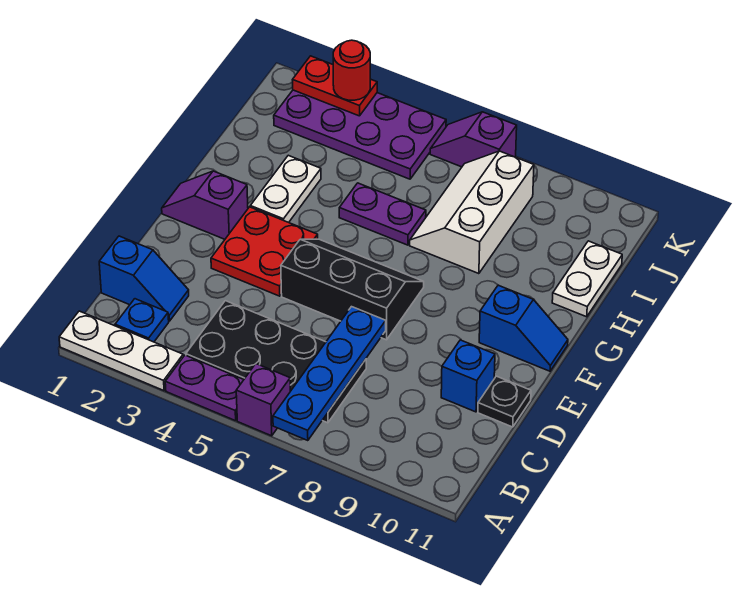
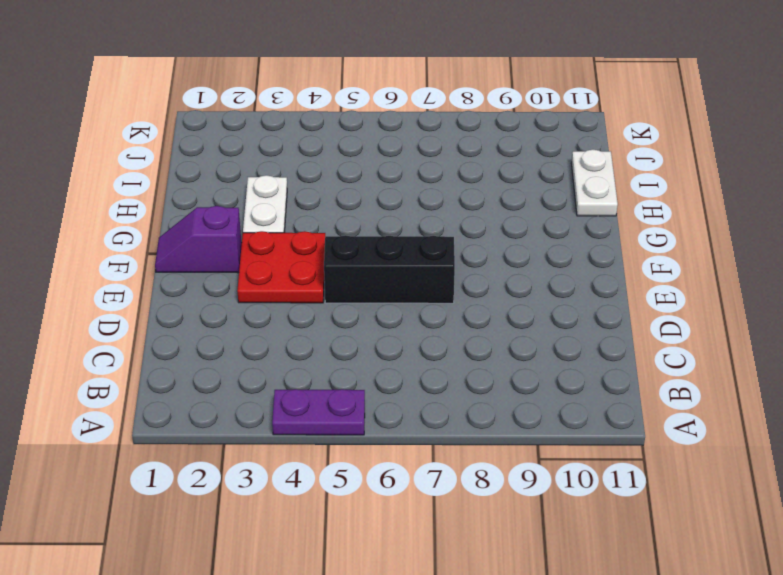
none -> white 1x3 plate [59,311,183,391]
none -> purple 1x1 brick [236,364,290,436]
none -> blue 1x1 plate [115,299,169,342]

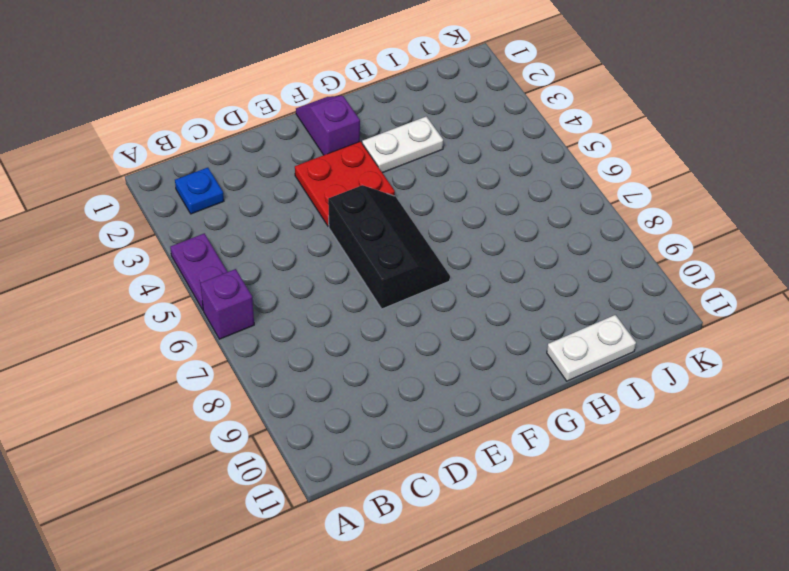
none -> white 1x3 plate [59,311,183,391]
none -> black 2x4 plate [186,301,366,423]
none -> blue 1x2 slope [99,236,189,321]

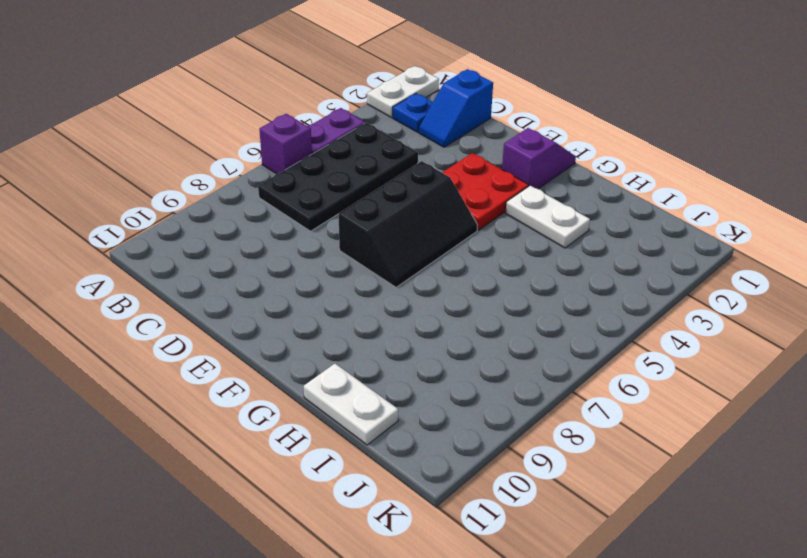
white 1x2 plate [367,66,439,118] -> white 1x3 plate [59,311,183,391]
none -> blue 1x1 brick [441,340,495,412]
none -> black 1x1 plate [478,376,531,427]
none -> blue 1x2 slope [479,285,568,371]

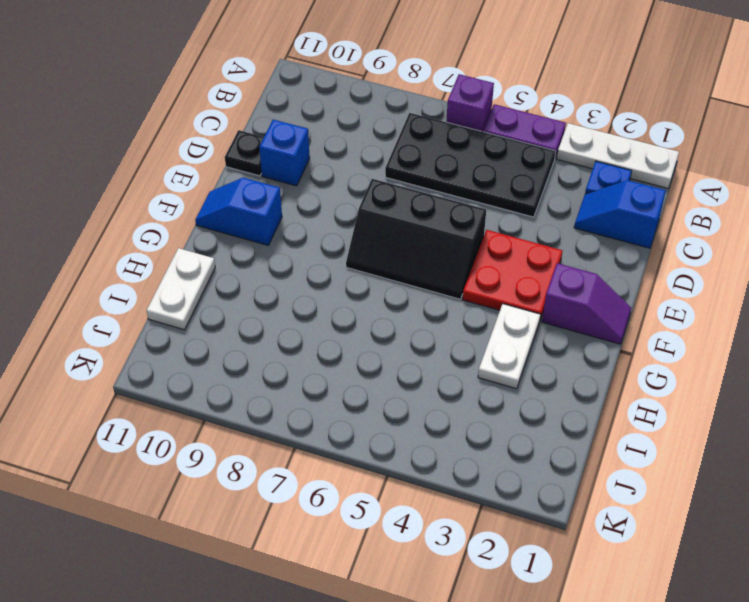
none -> purple 1x2 plate [339,183,426,245]
none -> white 2x3 slope [410,151,534,274]
none -> purple 2x4 plate [274,90,446,179]

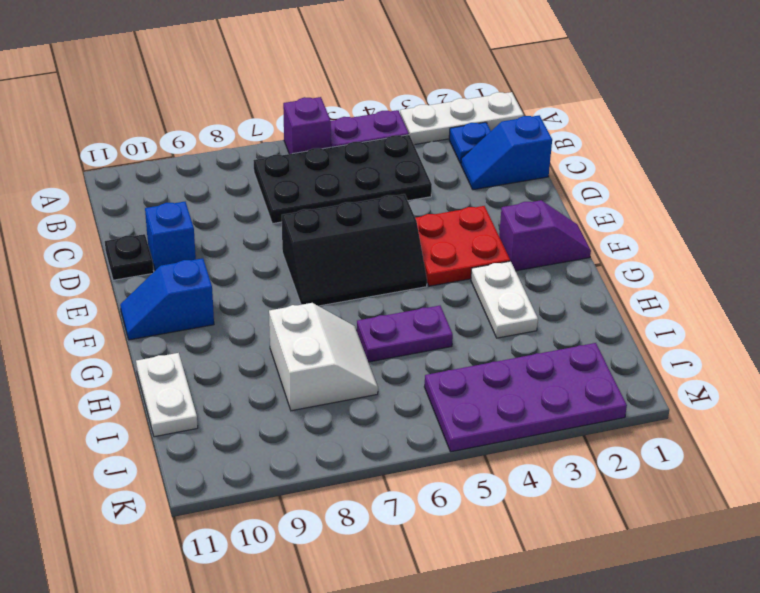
white 2x2 slope [269,303,378,411] -> white 2x3 slope [410,151,534,274]
none -> purple 1x2 slope [430,112,517,167]
none -> blue 1x4 plate [273,307,386,441]
none -> red 1x2 plate [293,56,377,116]

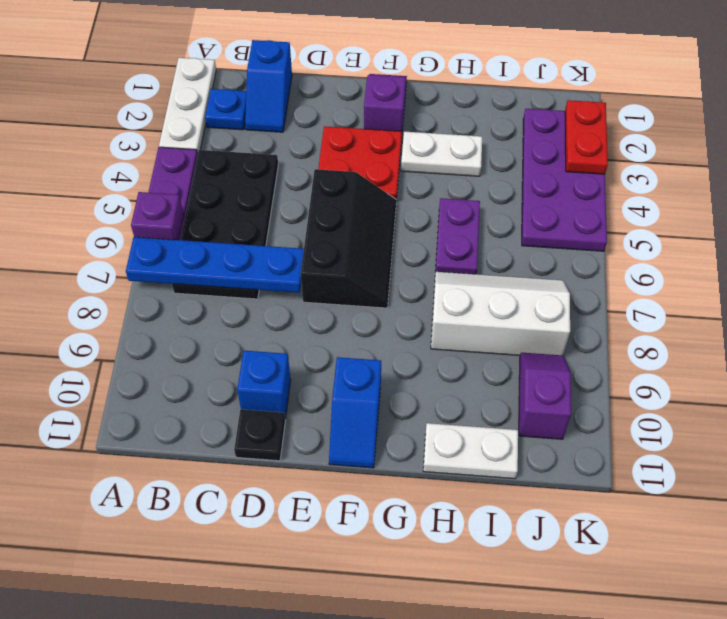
purple 1x2 slope [519,352,571,439] -> purple 1x2 slope moved to [430,112,517,167]
none -> red 1x1 round brick [333,40,370,100]

